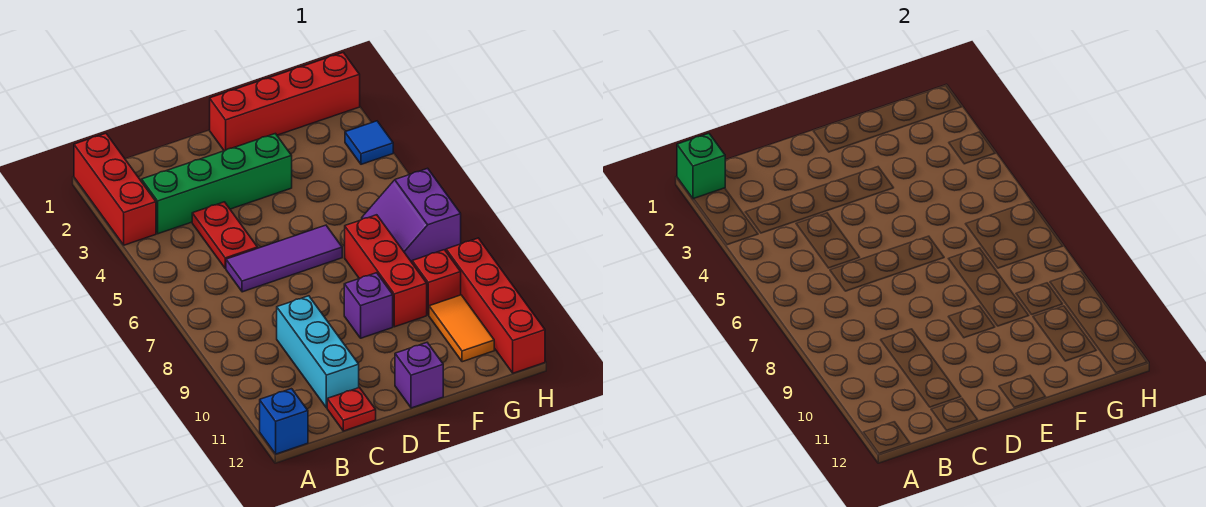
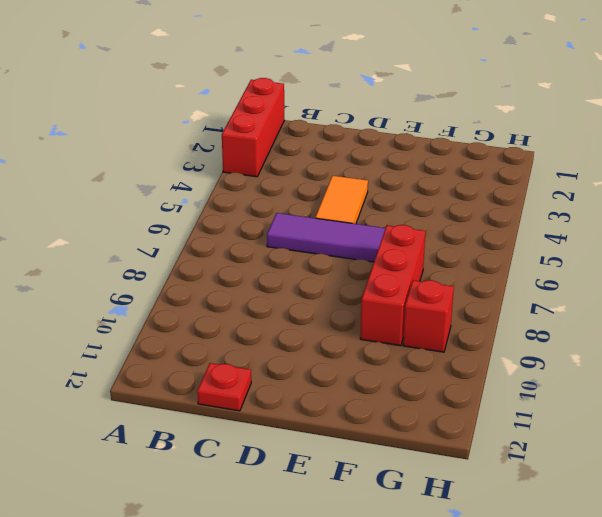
orange 1x2 tile [315,176,368,224] -> orange 1x2 tile moved to [429,295,494,362]
none -> blue 1x1 brick [260,389,308,454]
none -> green 1x4 brick [142,134,292,234]
none -> red 1x2 plate [192,202,258,269]

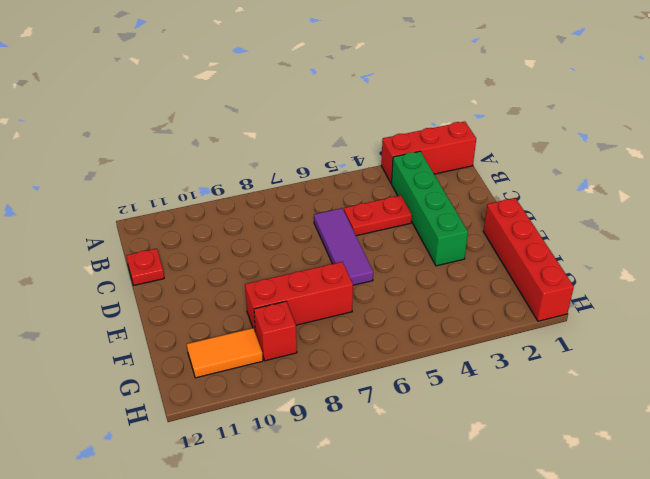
none -> blue 1x1 brick [260,389,308,454]
none -> cyan 1x3 brick [277,296,359,408]
none -> purple 1x1 brick [344,273,393,338]

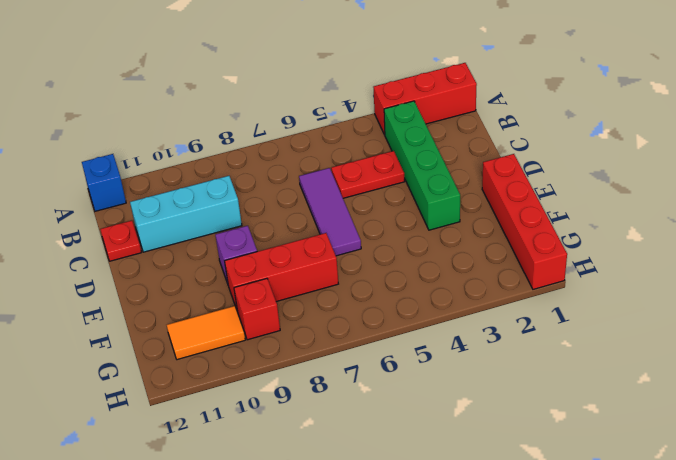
none -> purple 1x1 brick [395,343,443,408]
none -> purple 2x2 slope [362,168,461,262]
none -> blue 1x1 tile [345,121,393,164]

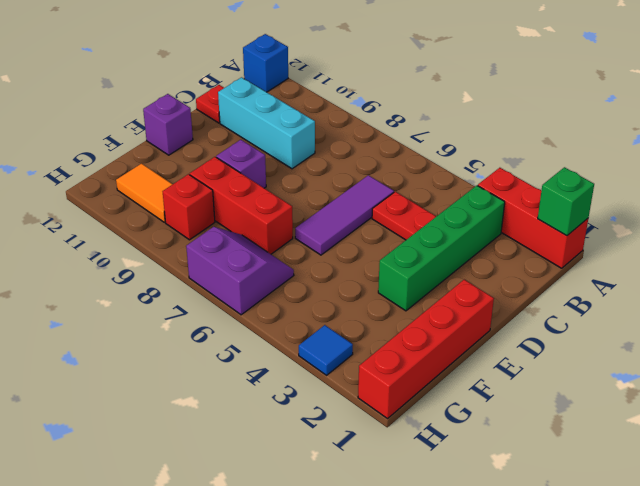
none -> red 1x4 brick [446,238,545,373]

